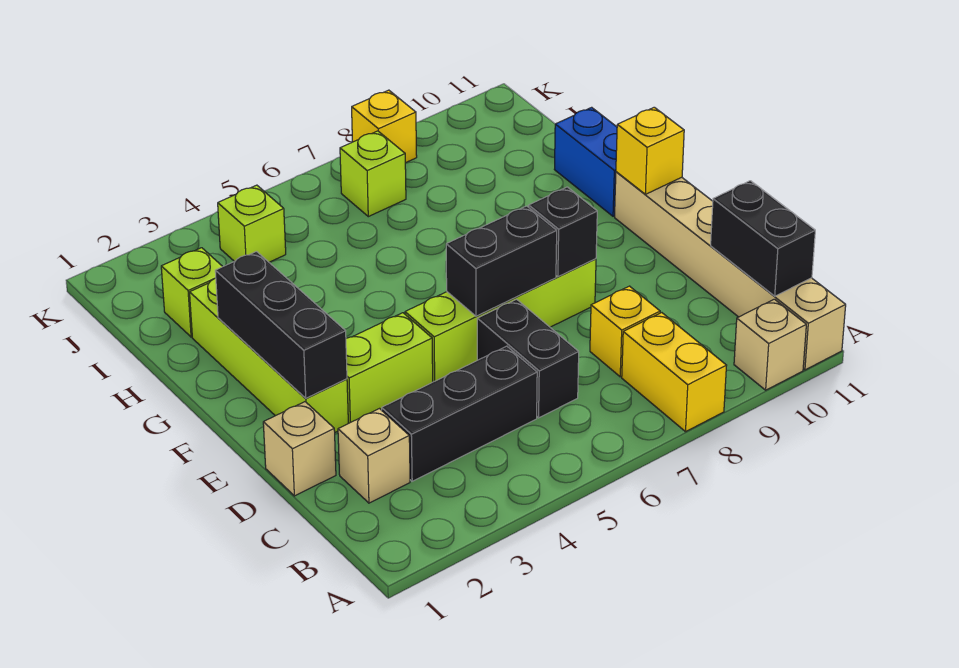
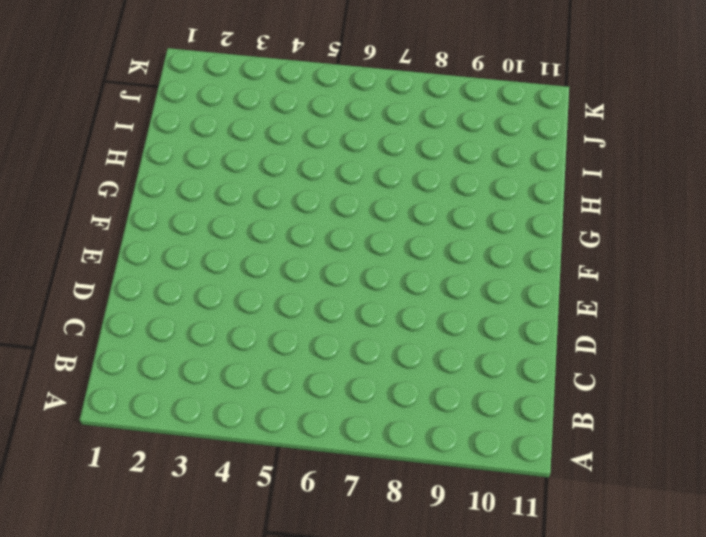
none -> yellow 1x2 brick [622,313,727,432]
none -> tan 1x1 brick [734,299,806,390]
none -> tan 1x6 brick [615,172,846,370]

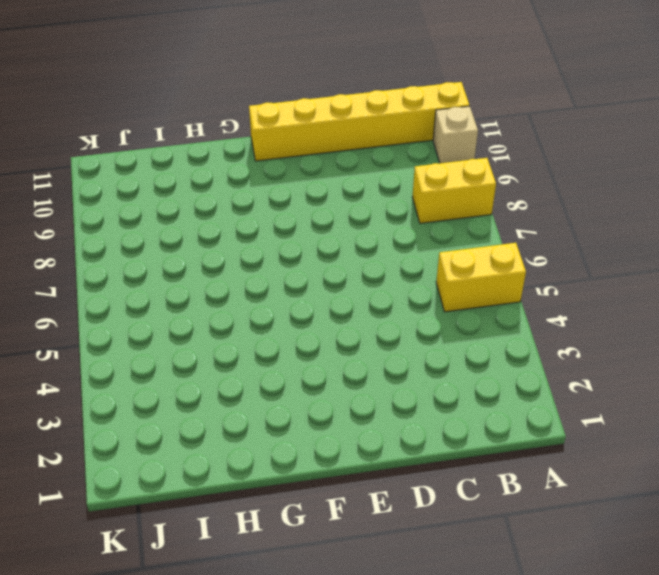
yellow 1x2 brick [436,243,526,312] -> none
yellow 1x6 brick [249,82,469,161] -> tan 1x6 brick [615,172,846,370]
none -> tan 1x1 brick [338,409,410,503]
none -> black 1x3 brick [382,346,537,481]
none -> black 1x2 brick [477,299,579,418]

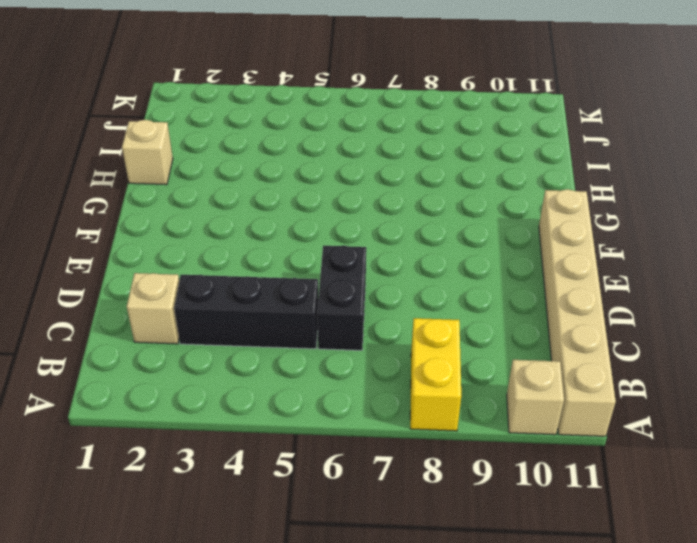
tan 1x1 brick [122,120,173,185] -> tan 1x1 brick moved to [263,402,336,496]
none -> yellow 1x1 brick [590,286,660,377]
none -> lime 1x4 brick [190,278,348,432]
none -> lime 1x2 brick [346,313,433,423]

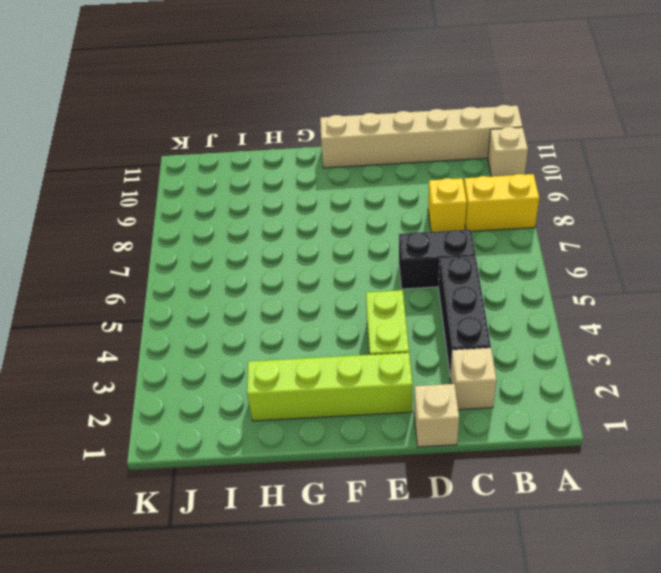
none -> lime 1x4 brick [405,259,596,382]
none -> blue 1x2 brick [554,107,617,216]
none -> lime 1x1 brick [161,248,223,337]

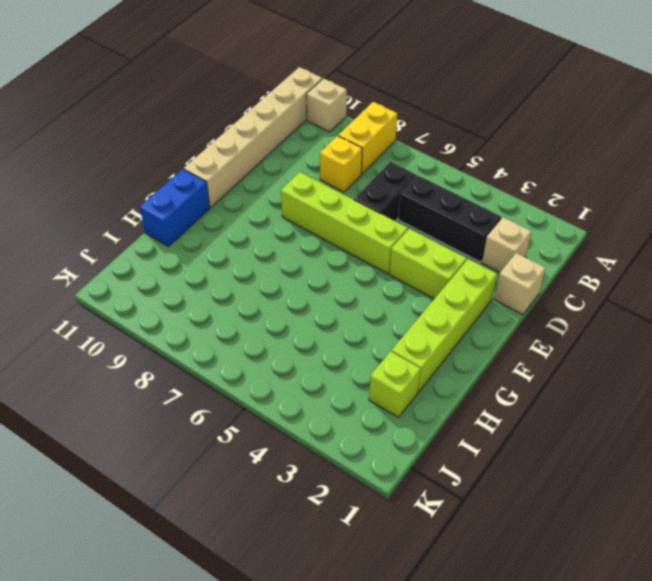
none -> lime 1x1 brick [218,185,286,262]
none -> lime 1x1 brick [340,131,406,217]
none -> yellow 1x1 brick [352,90,417,163]

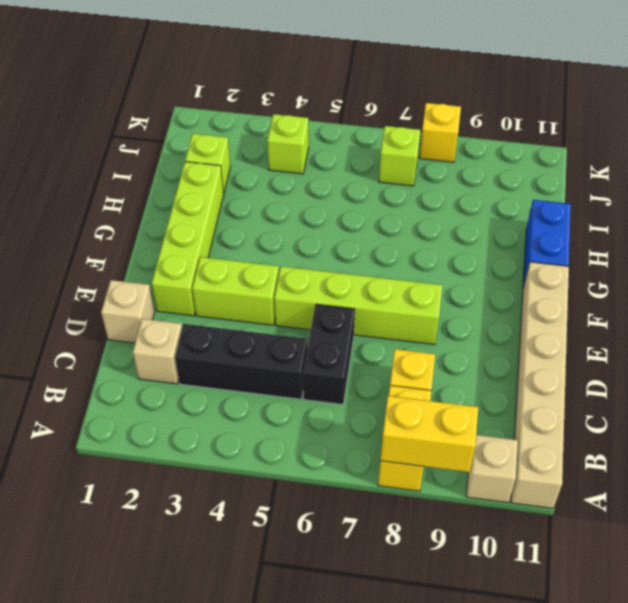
yellow 1x2 brick [380,396,478,472] -> none
none -> black 1x2 brick [711,181,815,296]
none -> black 1x3 brick [215,252,347,398]
none -> black 1x2 brick [446,206,557,316]

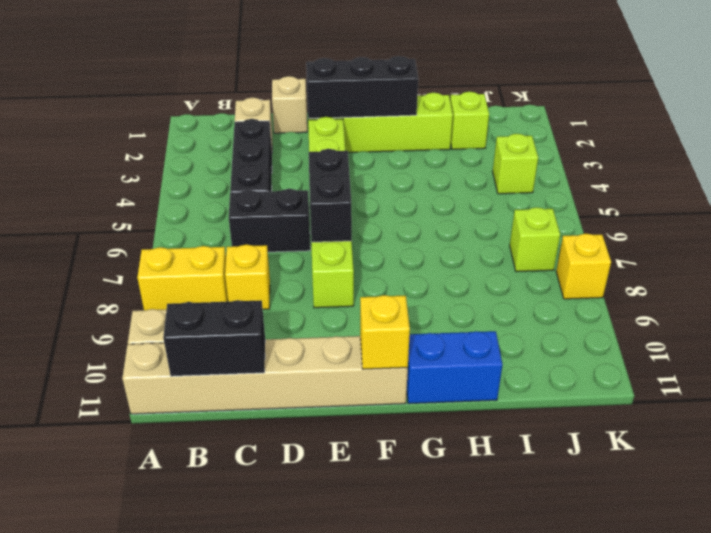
none -> black 1x1 brick [529,187,597,277]

